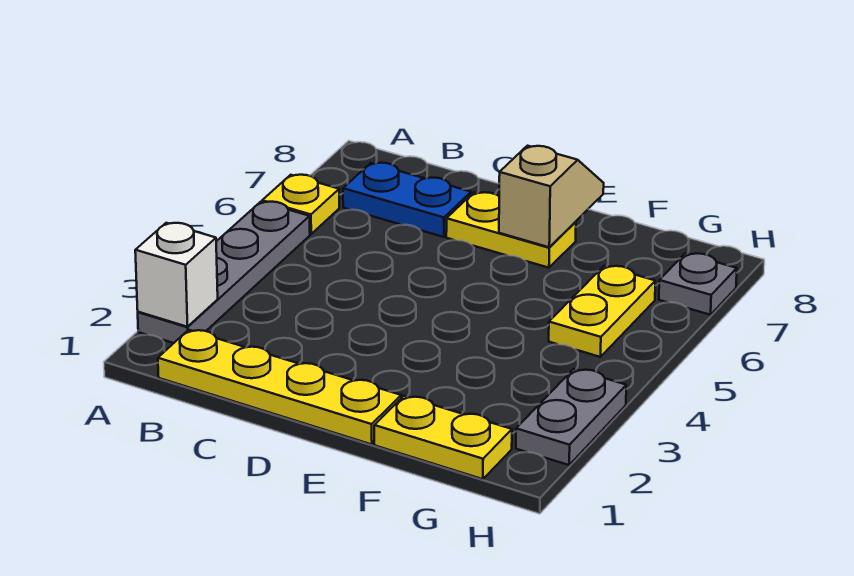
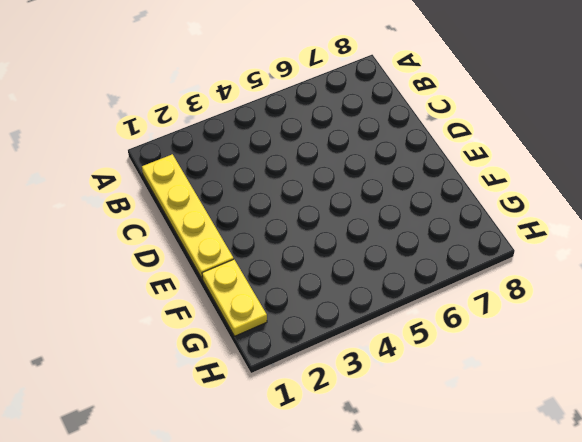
none -> grey 1x4 plate [138,202,310,343]
none -> yellow 1x1 plate [262,175,339,234]

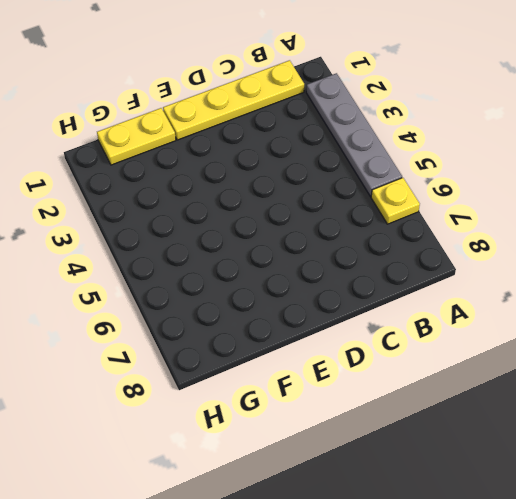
none -> blue 1x2 plate [343,163,471,237]
none -> yellow 1x2 plate [446,192,576,268]

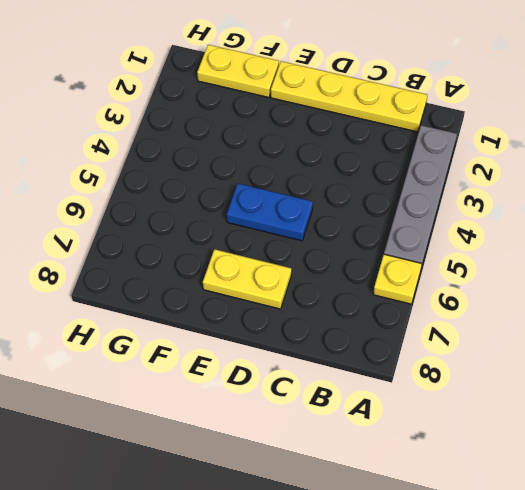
blue 1x2 plate [227,184,313,241] -> blue 1x2 plate moved to [343,163,471,237]
none -> yellow 1x2 plate [549,266,655,357]
none -> grey 1x2 plate [516,369,626,465]

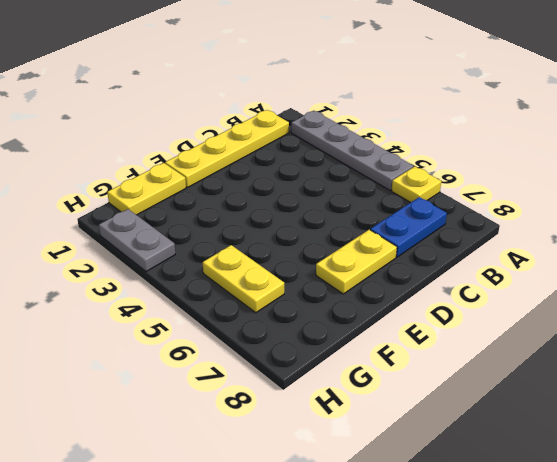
none -> grey 1x1 plate [659,253,737,315]
none -> white 1x1 brick [135,223,218,327]

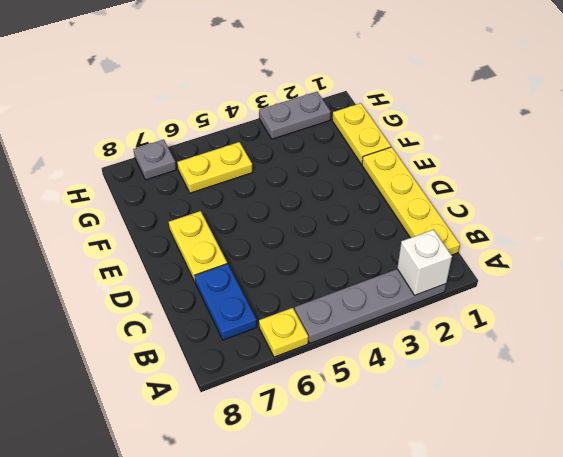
none -> tan 1x2 slope [499,146,604,247]

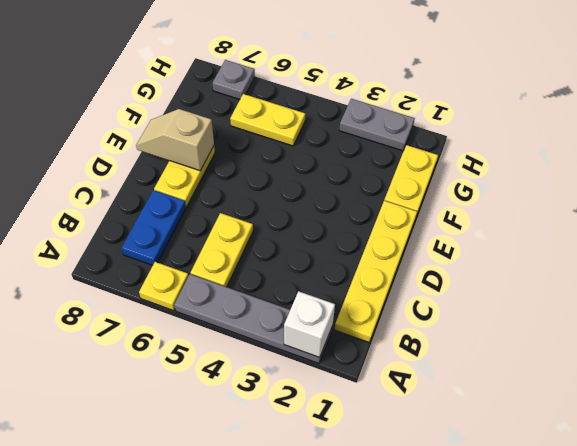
yellow 1x2 plate [191,213,253,287] -> none

